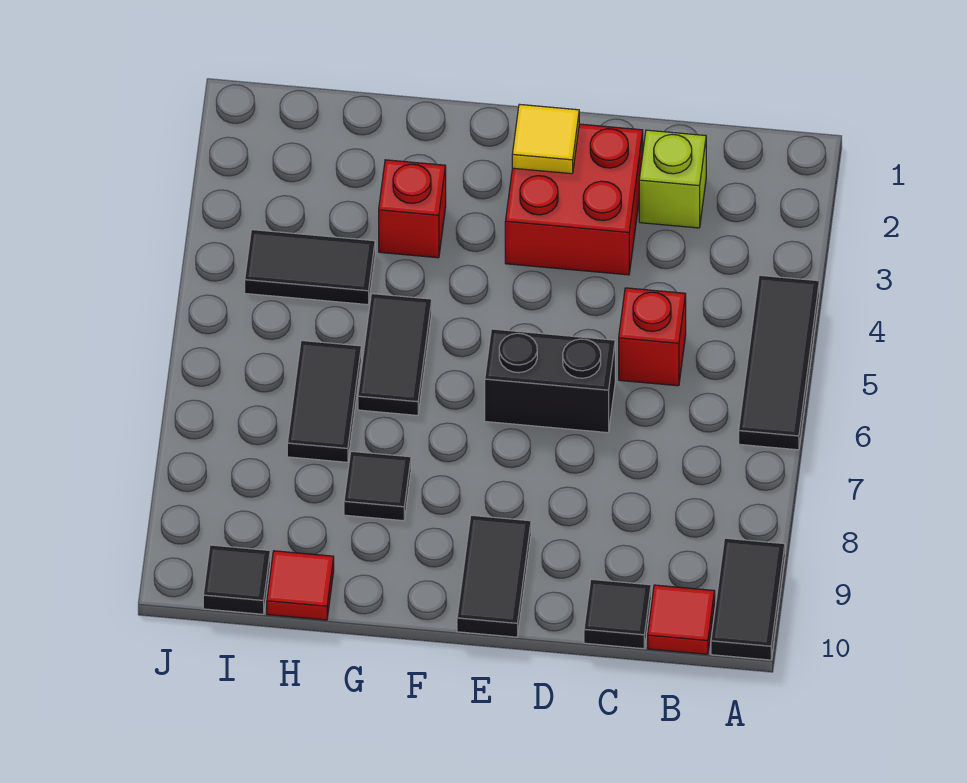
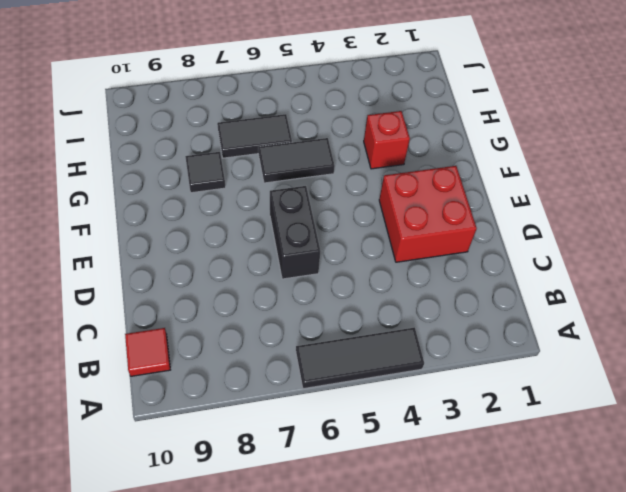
none -> black 1x2 tile [711,538,785,660]
none -> lime 1x1 brick [639,130,706,228]
none -> red 1x1 brick [619,288,686,386]

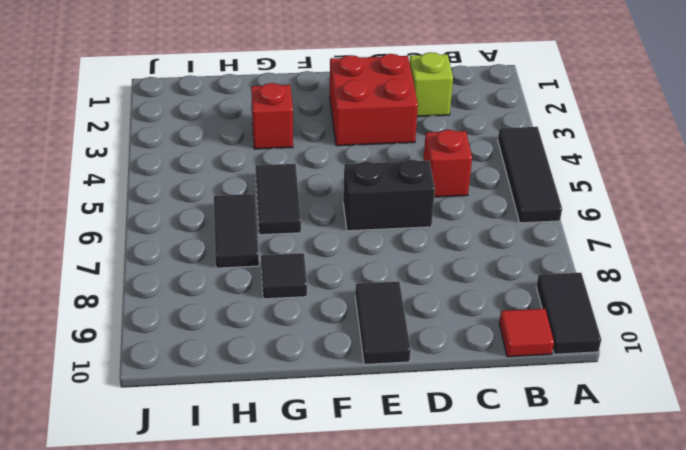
none -> black 1x1 tile [584,579,651,649]
none -> black 1x2 tile [245,230,375,305]
none -> red 1x1 tile [267,551,334,620]

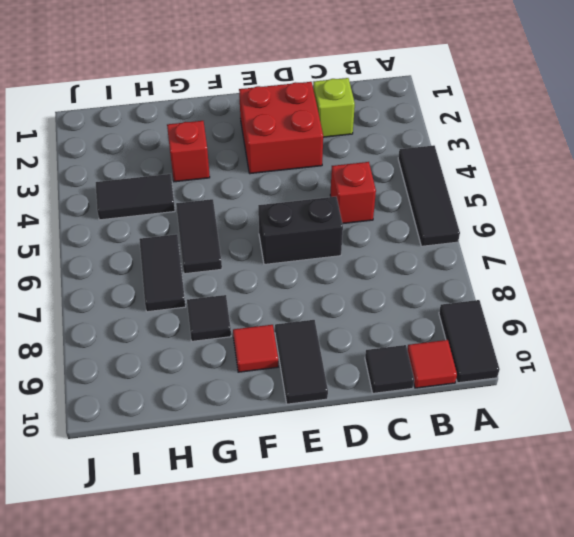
red 1x1 tile [233,325,279,372] -> red 1x1 tile moved to [267,551,334,620]
none -> black 1x1 tile [203,545,270,614]
none -> yellow 1x1 tile [512,104,579,174]

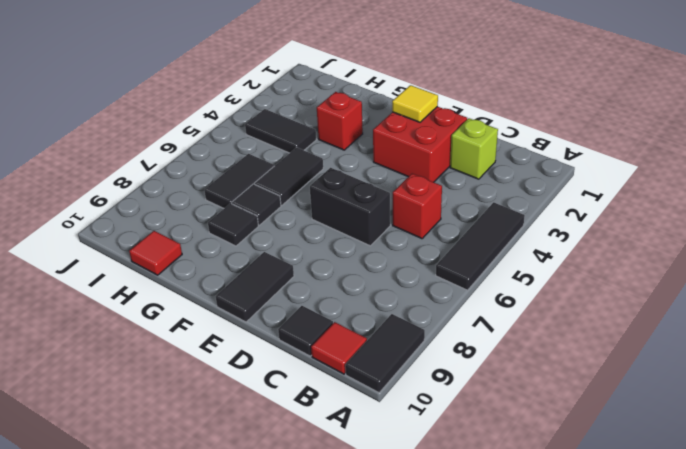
black 1x1 tile [232,184,281,225] -> black 1x1 tile moved to [203,545,270,614]

